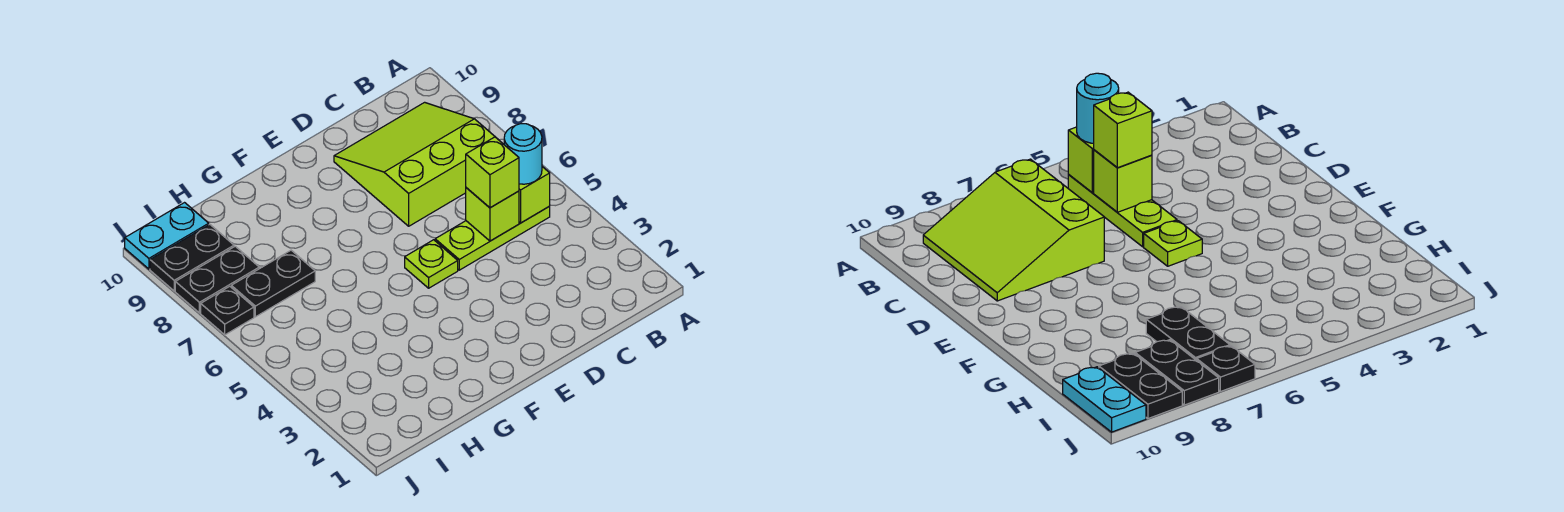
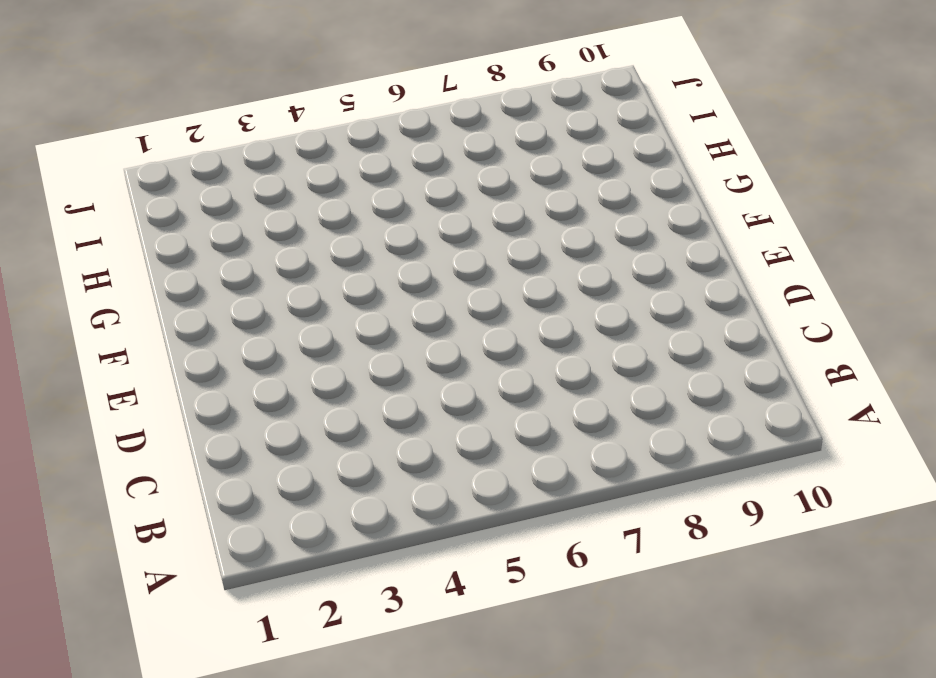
none -> lime 1x3 plate [435,206,550,270]
none -> lime 3x3 slope [334,102,495,226]
none -> lime 1x1 plate [405,240,458,288]

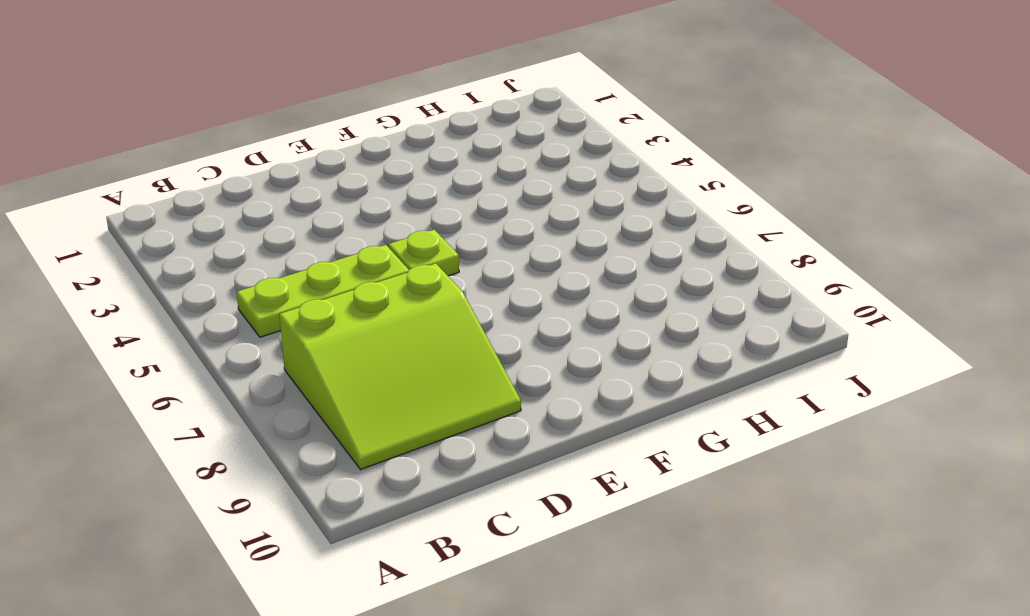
none -> black 1x2 plate [231,250,315,317]
none -> black 1x2 plate [175,246,259,313]
none -> black 1x2 plate [150,225,234,291]

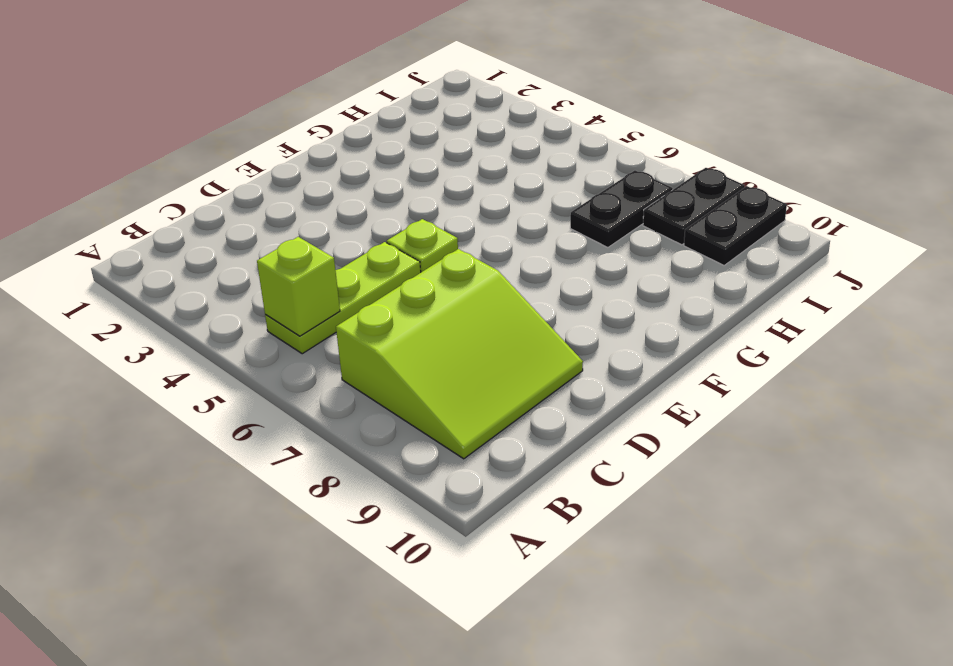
none -> cyan 1x2 plate [125,203,209,269]
none -> black 1x1 plate [201,286,254,335]
none -> lime 1x1 brick [466,188,519,241]

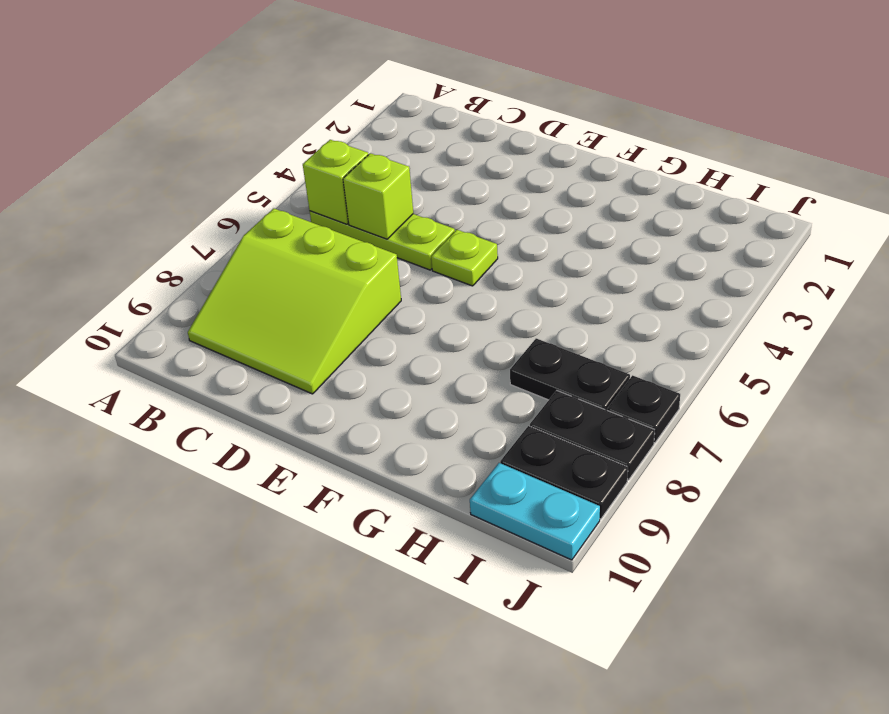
none -> cyan 1x1 round brick [504,124,542,184]
none -> lime 1x1 brick [466,137,519,208]

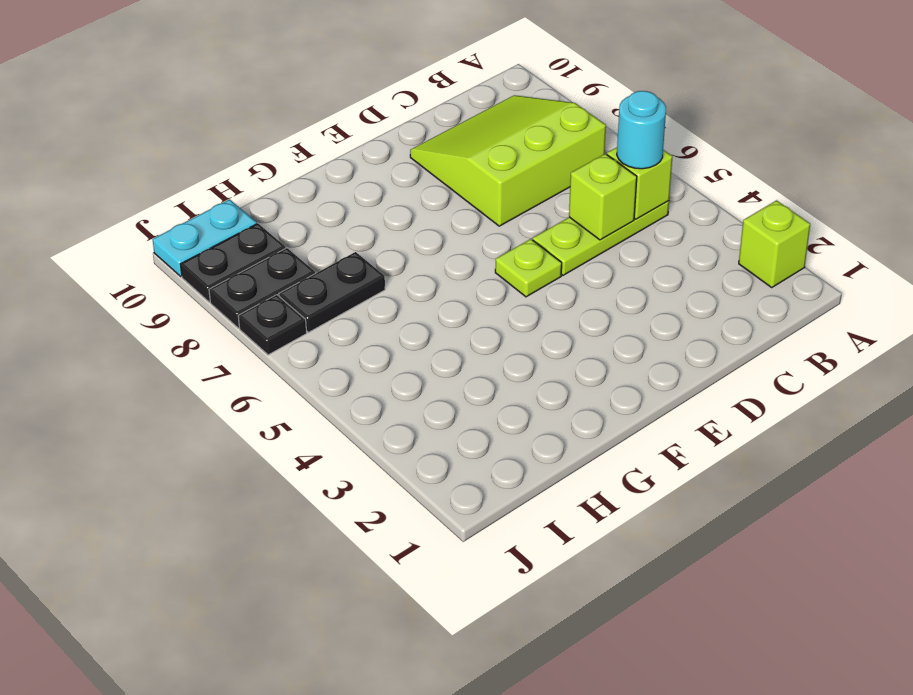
lime 1x1 brick [739,200,810,287] -> lime 1x1 brick moved to [466,137,519,208]

